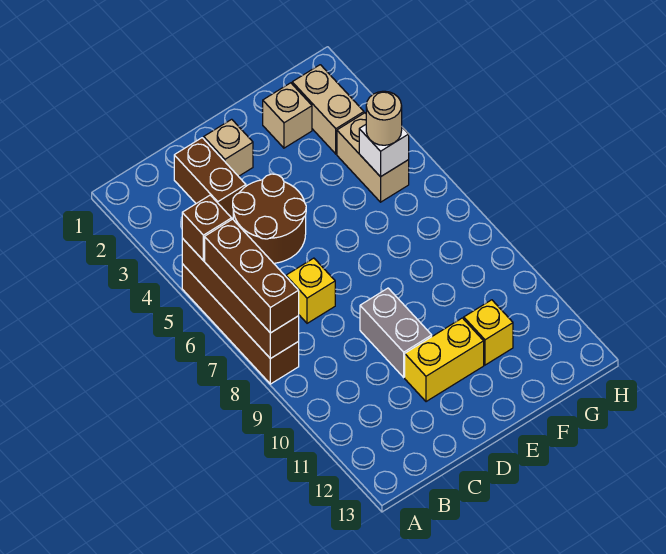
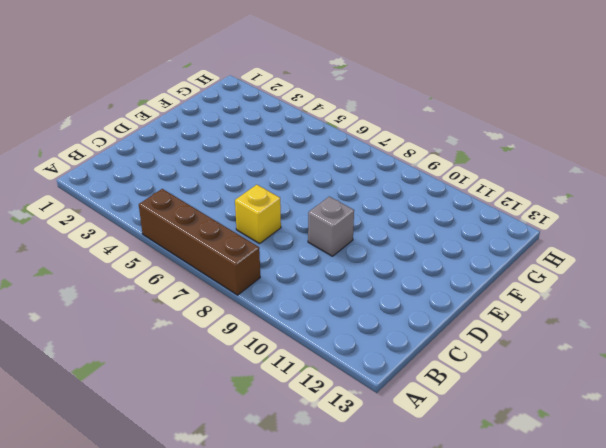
grey 1x1 brick [308,196,354,256] -> grey 1x2 brick [360,288,432,377]
none -> brown 1x2 brick [174,138,246,218]
none -> brown 2x2 round brick [233,174,306,263]
none -> tan 1x1 brick [204,119,253,176]

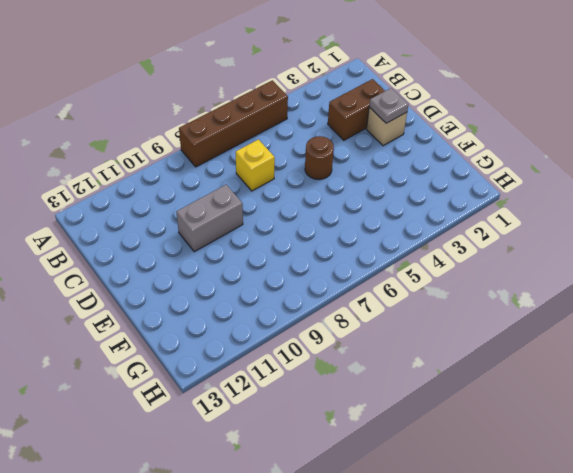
grey 1x1 plate [369,88,408,123] -> none
brown 1x1 round brick [305,136,334,180] -> brown 2x2 round brick [233,174,306,263]
none -> yellow 1x2 brick [405,318,484,402]
none -> tan 1x1 brick [263,83,312,148]
none -> yellow 1x1 brick [464,300,513,365]

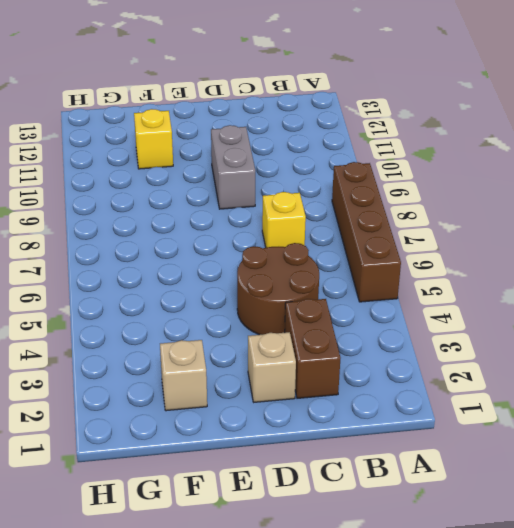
none -> yellow 1x2 brick [405,318,484,402]
none -> tan 1x2 brick [292,65,364,154]
none -> tan 1x2 brick [337,113,409,202]

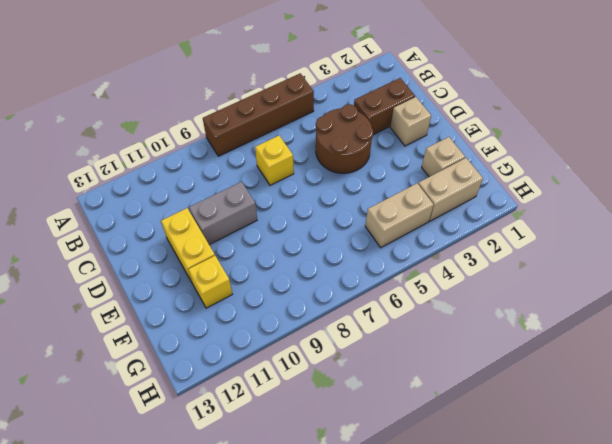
none -> brown 1x4 brick [182,238,299,359]
none -> white 1x1 brick [359,125,409,177]
none -> brown 1x1 brick [182,195,232,260]

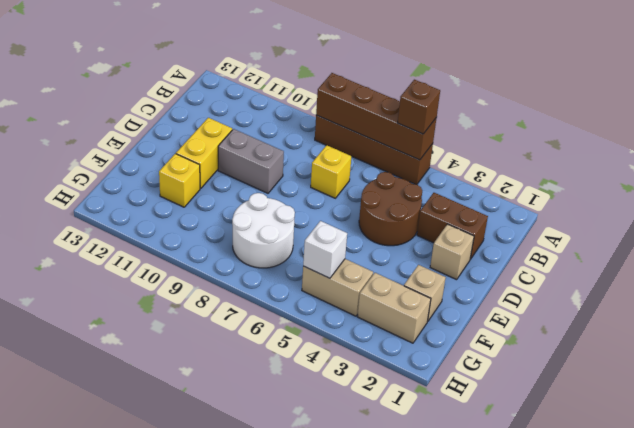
white 2x2 round brick [232,193,295,268] -> none
none -> brown 1x3 brick [205,219,299,333]
none -> tan 1x1 round brick [366,91,402,145]

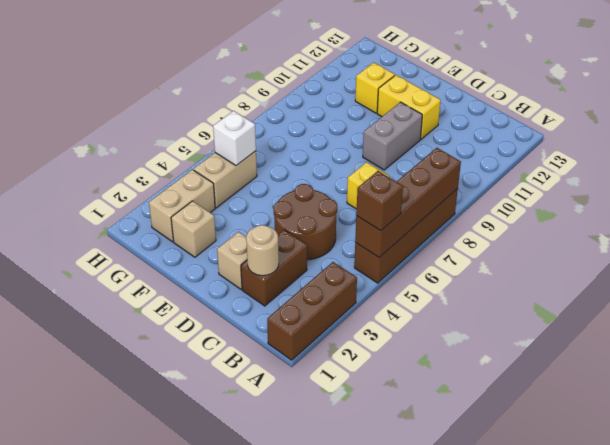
brown 1x3 brick [267,262,357,360] -> brown 1x3 brick moved to [205,219,299,333]
tan 1x1 round brick [246,225,279,276] -> tan 1x1 round brick moved to [366,91,402,145]

